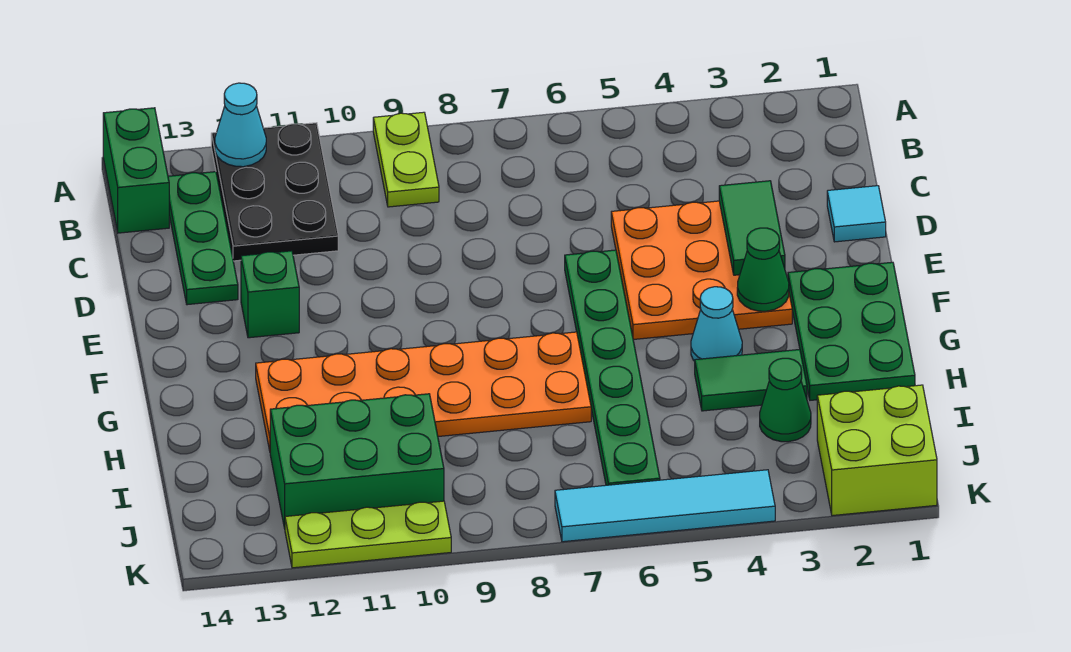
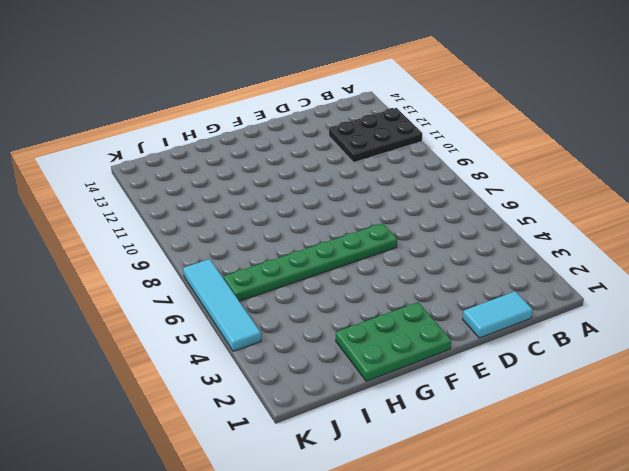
cyan 1x2 tile [463,291,533,338] -> cyan 1x1 tile [827,186,886,242]
none -> lime 1x2 plate [373,112,439,207]
none -> green 1x2 brick [103,108,169,233]
none -> green 1x3 plate [168,172,238,305]

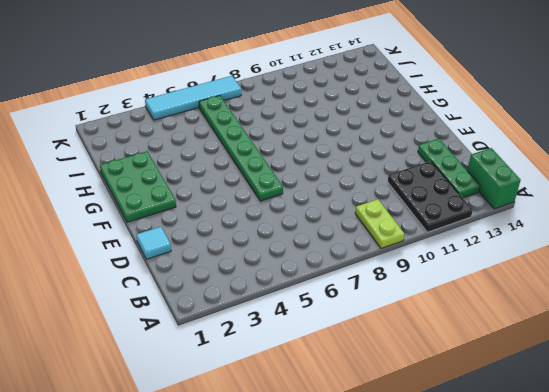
none -> orange 3x3 plate [611,201,792,339]
none -> green 1x1 brick [241,251,299,338]
none -> cyan 1x1 cone [691,287,742,361]

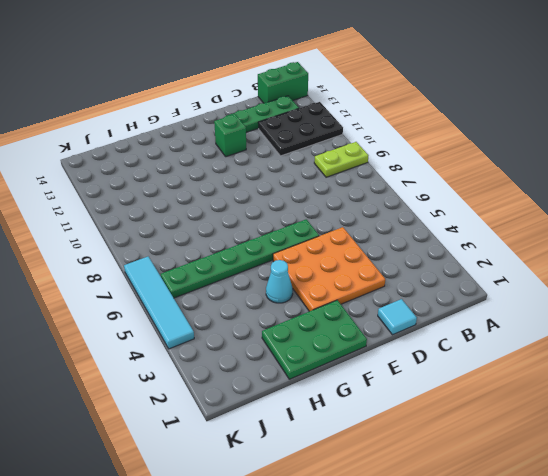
none -> orange 2x6 plate [256,332,591,451]
none -> green 1x2 tile [695,349,807,411]
none -> green 1x1 cone [760,358,811,442]

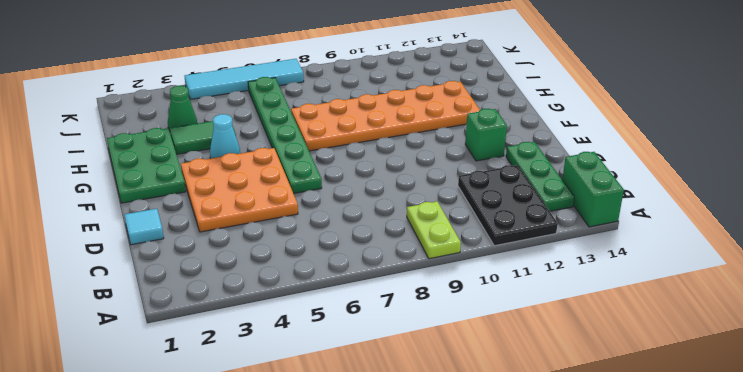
none -> green 2x3 brick [270,394,444,528]
none -> lime 2x2 brick [817,385,937,516]
none -> lime 1x3 plate [285,501,451,568]

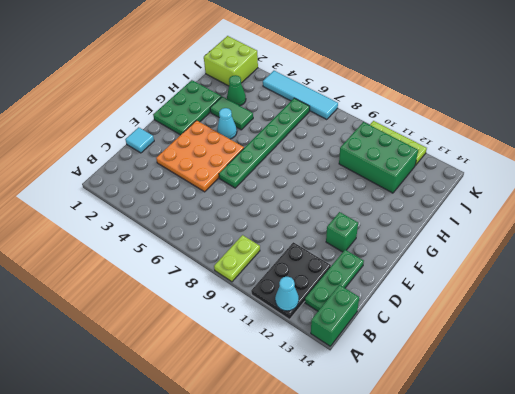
none -> orange 2x6 plate [256,332,591,451]
none -> green 1x2 tile [719,181,785,275]
none -> green 1x1 cone [737,228,789,311]

